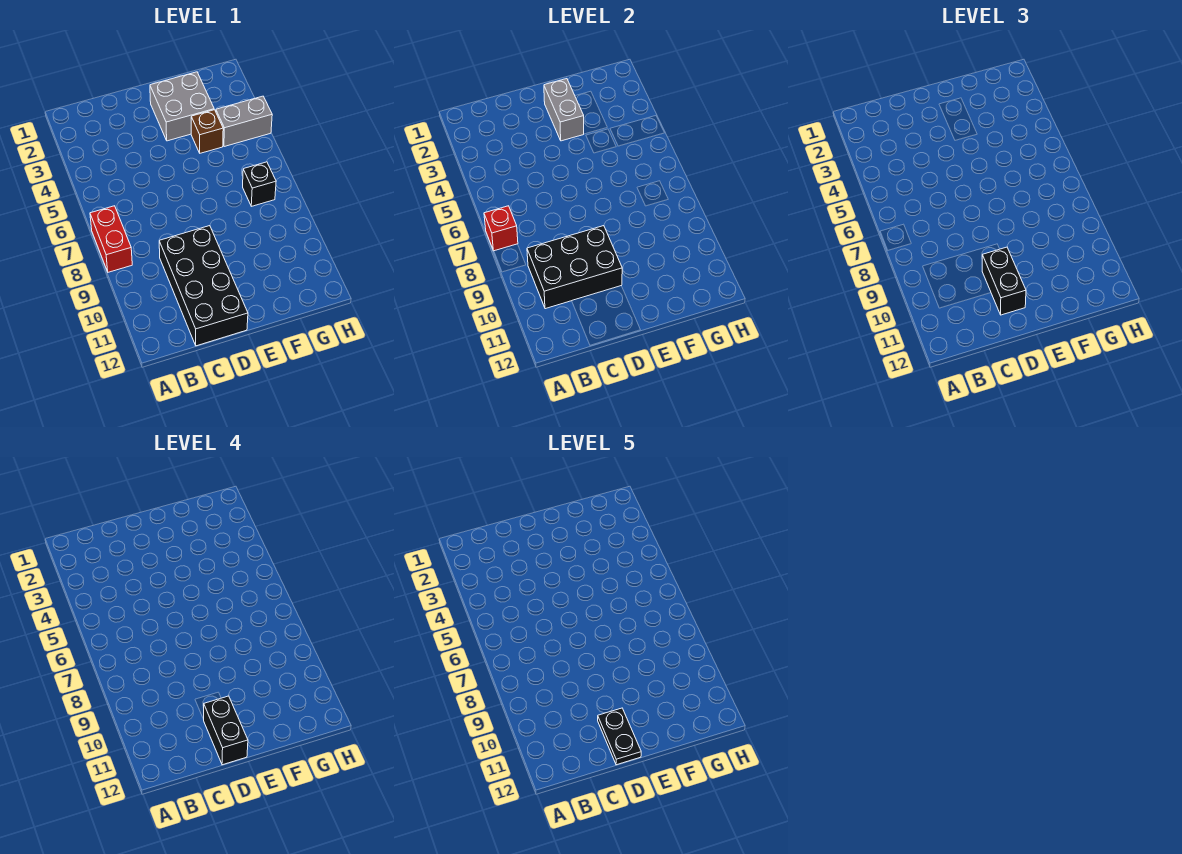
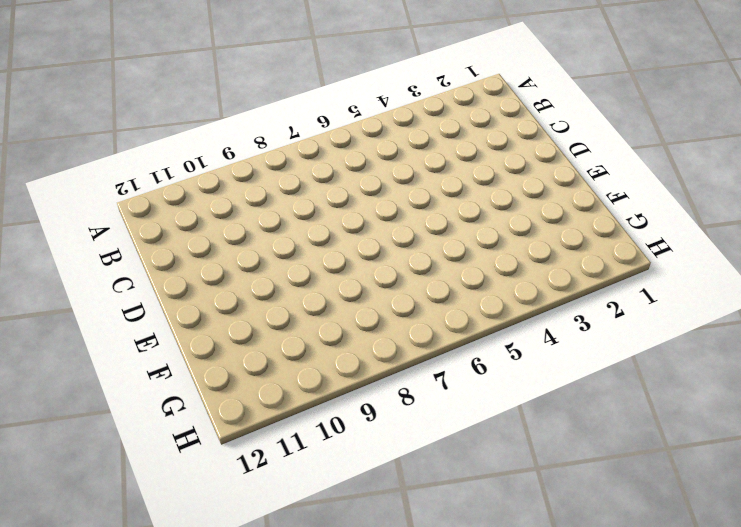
none -> red 1x2 brick [90,206,132,272]
none -> black 2x4 brick [159,226,248,346]
none -> grey 2x2 brick [150,72,214,141]

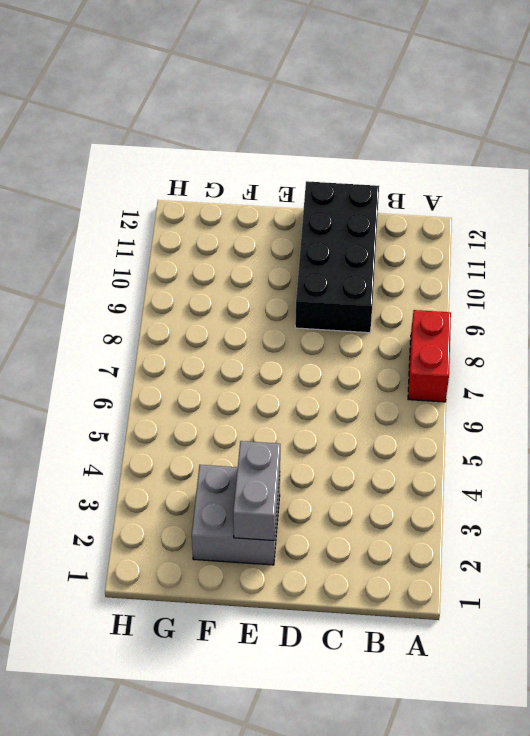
none -> brown 1x1 brick [191,110,223,153]
none -> grey 1x2 brick [216,96,272,147]
none -> black 1x1 brick [243,162,276,206]

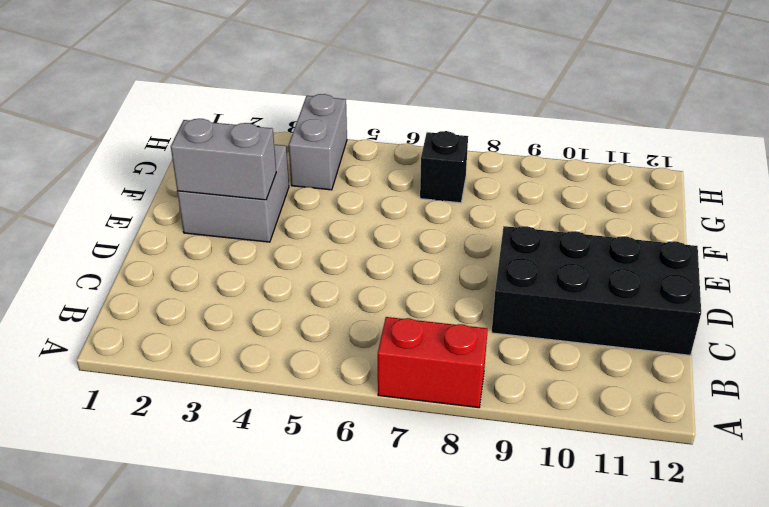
none -> brown 1x1 brick [191,110,223,153]
none -> red 1x1 brick [484,206,518,251]
none -> black 2x3 brick [527,226,622,309]

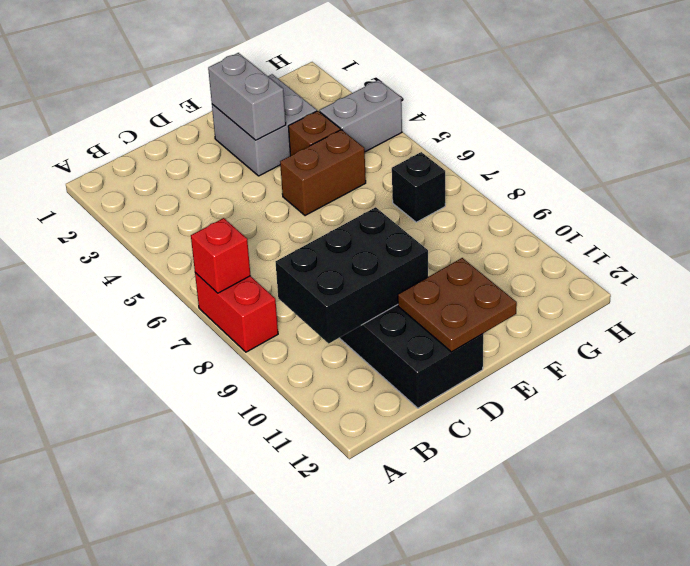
brown 2x2 plate [398,258,517,352] -> none
brown 1x2 brick [280,130,366,216] -> none
none -> black 1x2 brick [982,247,1026,315]
none -> black 1x2 brick [204,696,248,765]
none -> black 1x2 plate [598,708,641,765]

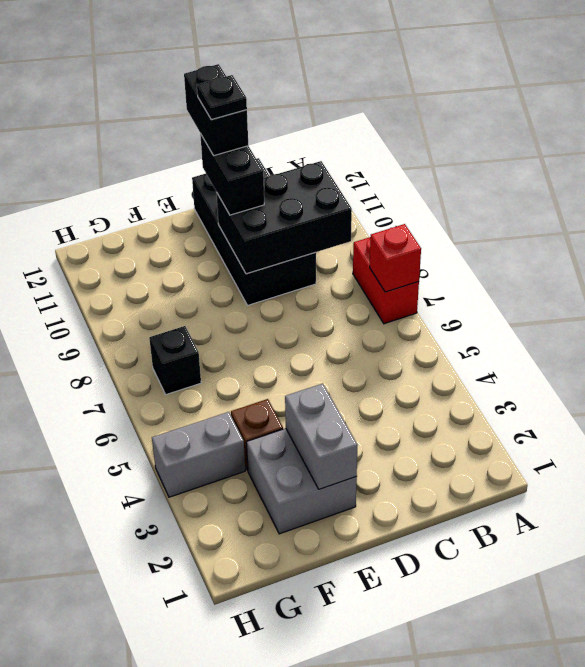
black 1x1 plate [197,75,247,119] -> black 1x2 plate [598,708,641,765]

